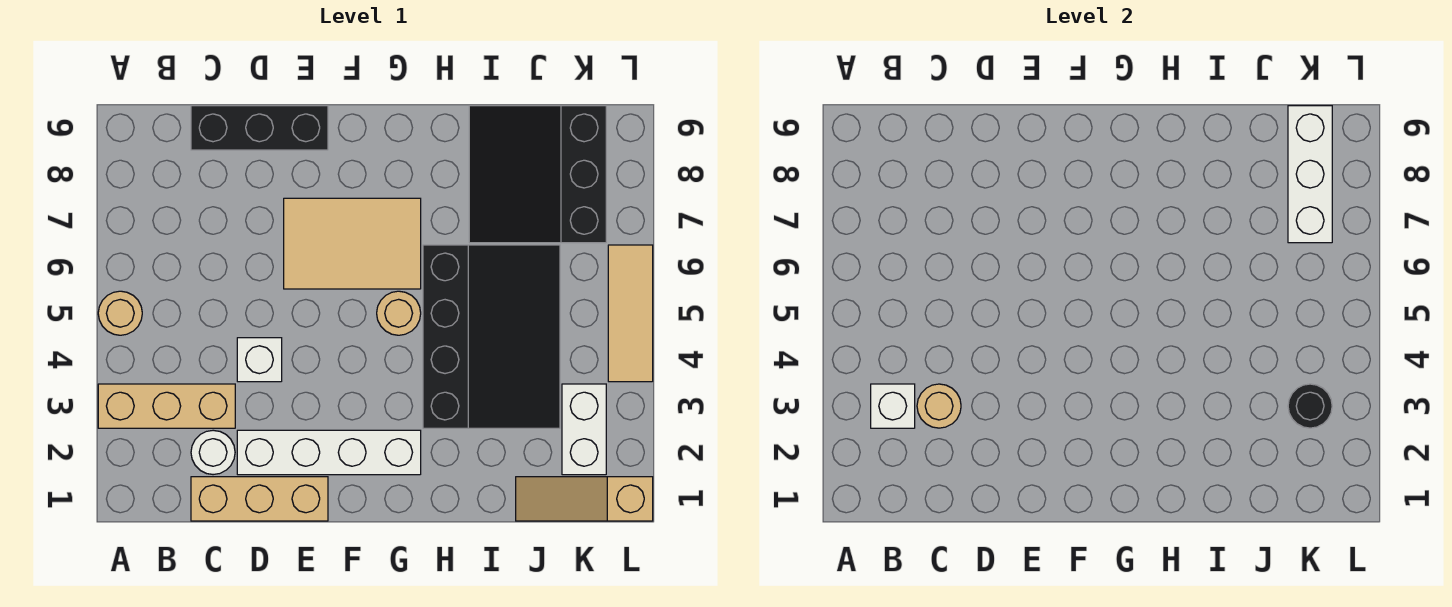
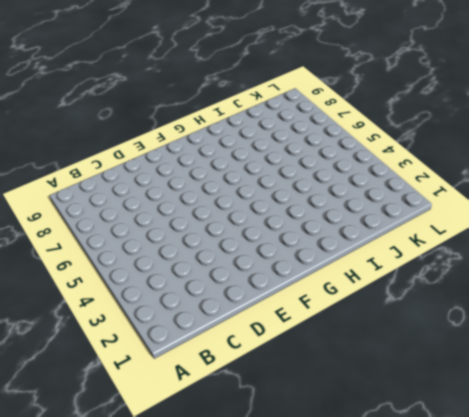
none -> tan 1x3 brick [98,384,235,428]
none -> tan 1x1 round brick [98,291,142,335]
none -> tan 1x3 brick [191,477,328,521]

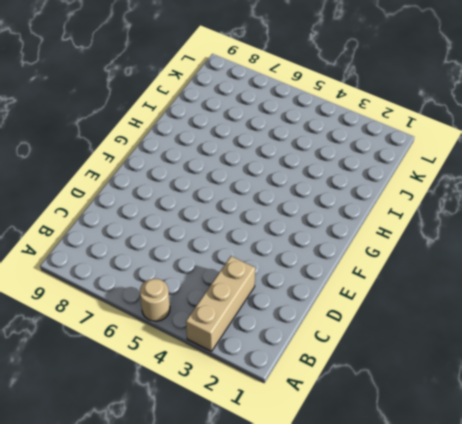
none -> tan 1x3 brick [191,477,328,521]
none -> white 1x1 round brick [191,430,235,475]
none -> black 1x3 brick [191,106,328,150]

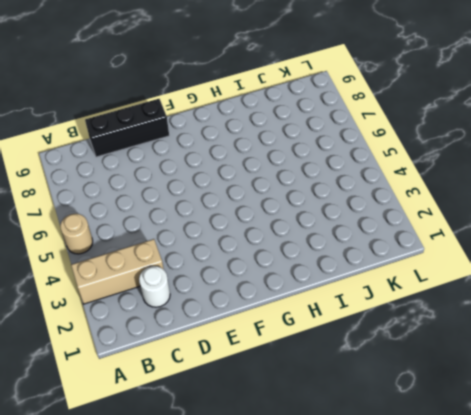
none -> tan 1x3 brick [191,477,328,521]
none -> white 1x4 brick [237,430,421,475]
none -> white 1x1 brick [237,338,282,382]

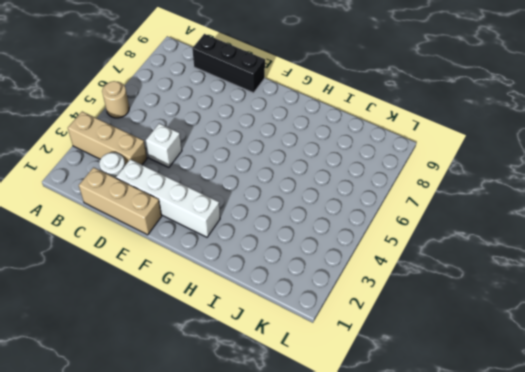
none -> tan 2x3 tile [284,198,421,289]
none -> tan 1x1 round brick [377,291,421,335]
none -> black 3x4 slope [423,245,560,428]

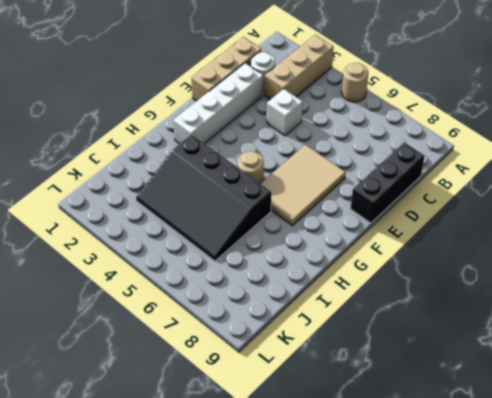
none -> black 3x3 slope [469,106,606,243]
none -> tan 1x3 slope [516,477,653,521]
none -> white 1x2 brick [562,384,606,475]

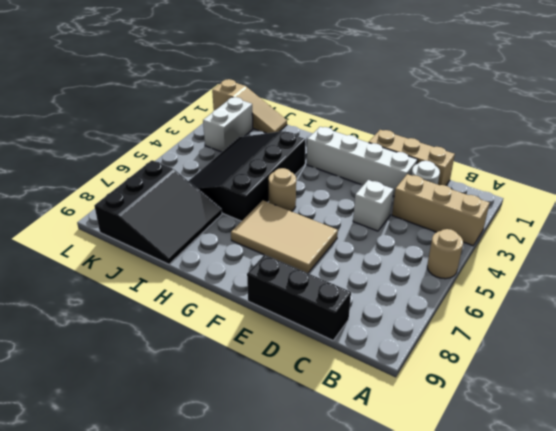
none -> tan 1x3 tile [608,245,653,382]
none -> white 1x1 brick [871,384,915,428]
none -> tan 1x1 round brick [917,384,961,428]

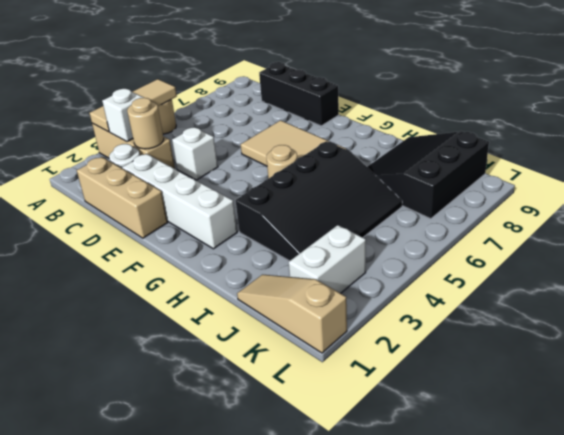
tan 1x3 tile [90,79,177,132] -> tan 1x3 tile moved to [608,245,653,382]
none -> black 1x1 round brick [1288,384,1332,428]
none -> white 1x3 brick [1288,106,1332,243]

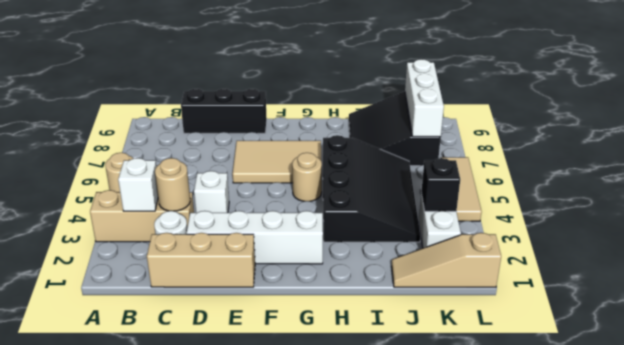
black 1x1 brick [421,158,460,211] -> black 1x1 round brick [1288,384,1332,428]

